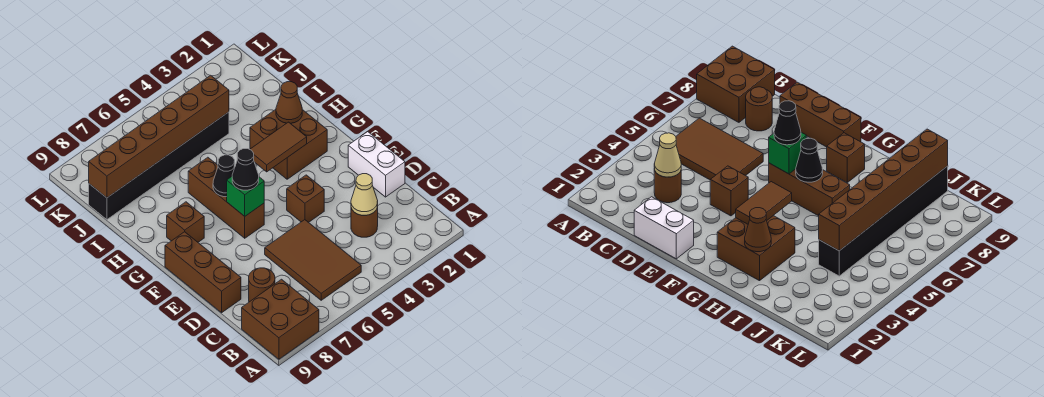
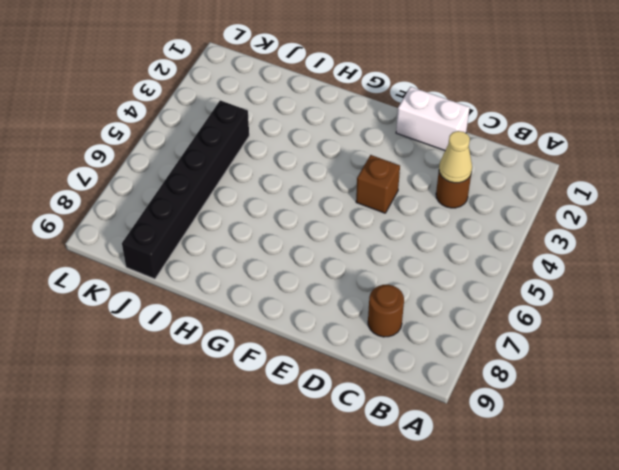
none -> brown 2x2 brick [242,279,319,359]
none -> brown 2x3 tile [265,220,361,300]
none -> brown 1x3 brick [165,232,241,313]

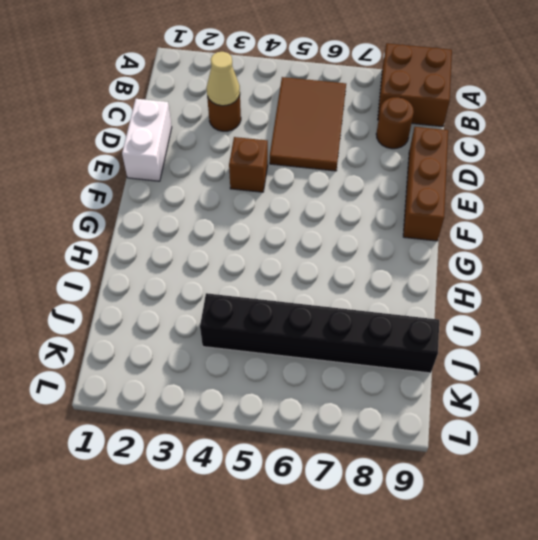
none -> brown 1x3 brick [188,157,264,238]
none -> brown 2x2 brick [250,110,327,179]
none -> brown 1x1 brick [167,202,204,242]

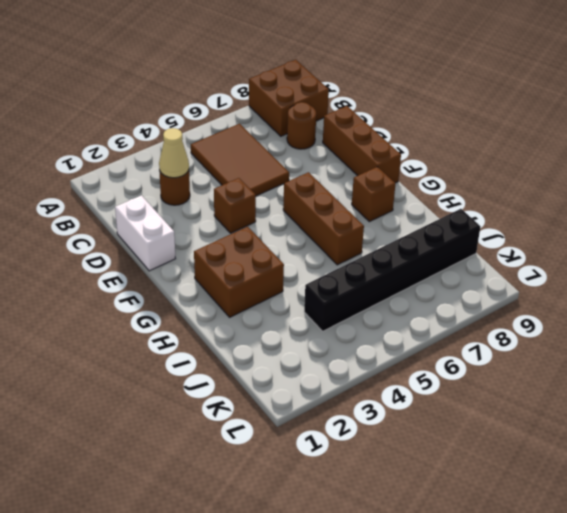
none -> green 1x1 brick [227,177,264,216]
none -> brown 1x2 tile [250,122,307,172]
none -> black 1x1 cone [213,155,235,197]

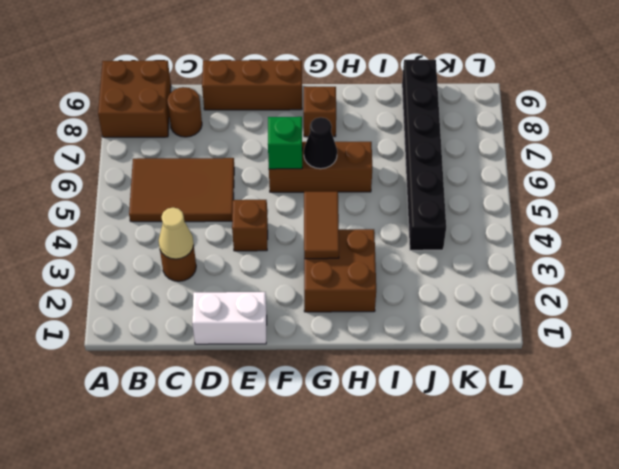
none -> brown 1x1 cone [276,82,302,123]
none -> brown 1x6 brick [89,75,229,198]
none -> black 1x1 cone [232,149,259,190]

